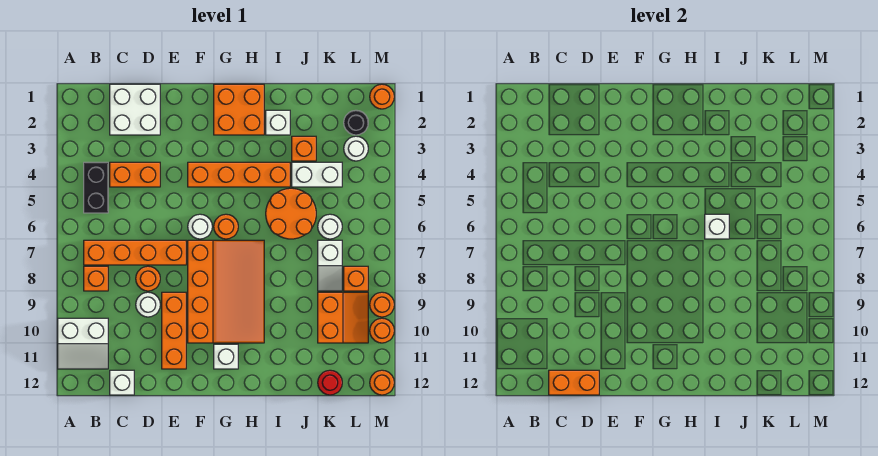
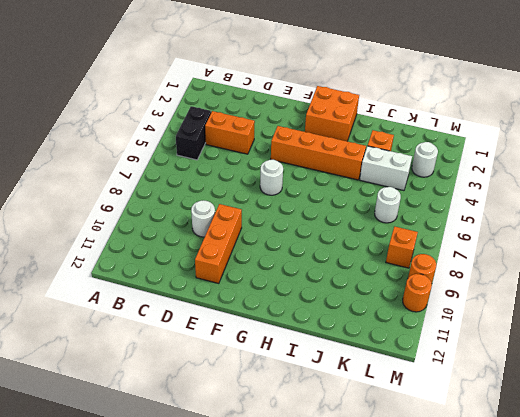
none -> white 2x2 slope [58,318,108,369]
none -> orange 1x4 brick [84,240,186,265]
none -> orange 1x1 brick [84,266,108,291]
none -> white 2x2 brick [110,84,160,135]

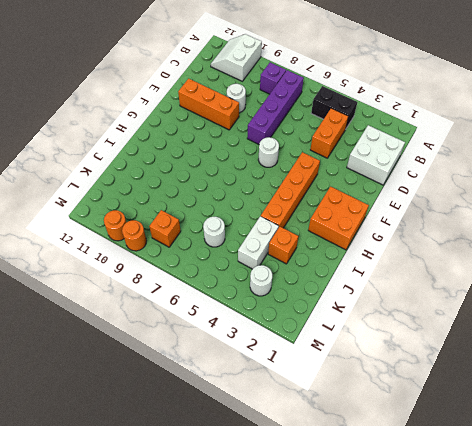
purple 1x4 brick [247,70,304,144] -> orange 1x4 brick [84,240,186,265]
purple 1x1 brick [260,62,286,94] -> orange 1x1 brick [84,266,108,291]
none -> white 1x1 brick [110,370,134,395]
none -> orange 1x1 round brick [136,266,160,291]
none -> orange 3x4 slope [188,240,264,343]
none -> orange 1x1 round brick [214,214,238,239]

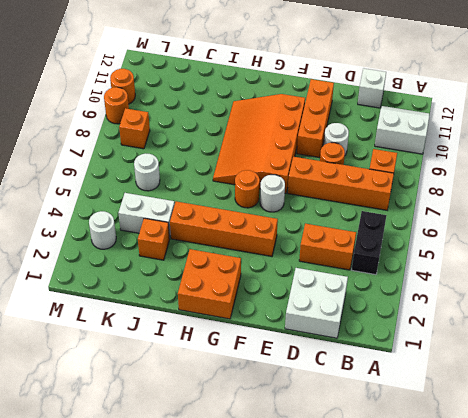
none -> white 1x1 brick [214,344,238,369]
none -> white 1x1 brick [266,110,290,135]
none -> orange 2x2 round brick [266,188,316,239]
none -> white 1x2 slope [318,240,342,291]

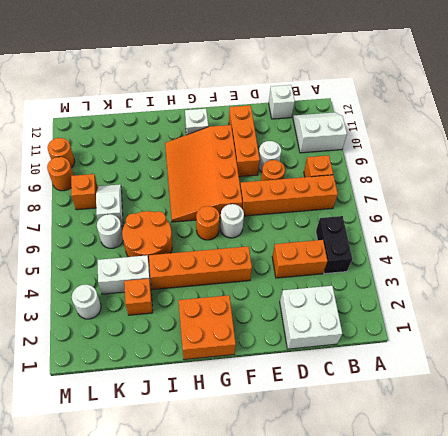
none -> white 1x1 brick [266,110,290,135]
none -> orange 2x2 slope [318,292,368,343]
none -> red 1x1 round brick [318,370,342,395]
none -> black 1x1 round brick [344,110,368,135]

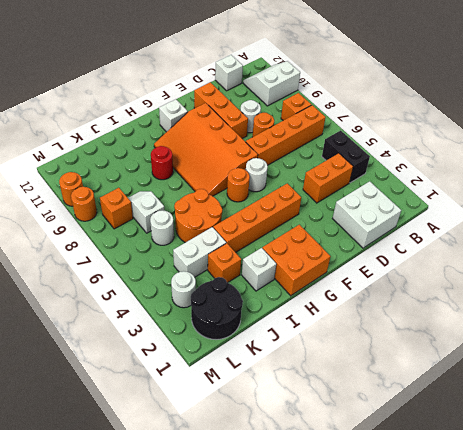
red 1x1 round brick [151,146,173,180] -> red 1x1 round brick moved to [318,370,342,395]
black 2x2 round brick [191,277,243,340] -> black 1x1 round brick [344,110,368,135]
none -> orange 2x2 slope [318,292,368,343]
none -> orange 1x1 round brick [370,84,394,109]
none -> orange 1x1 round brick [370,370,394,395]
none -> orange 1x2 brick [549,370,599,395]

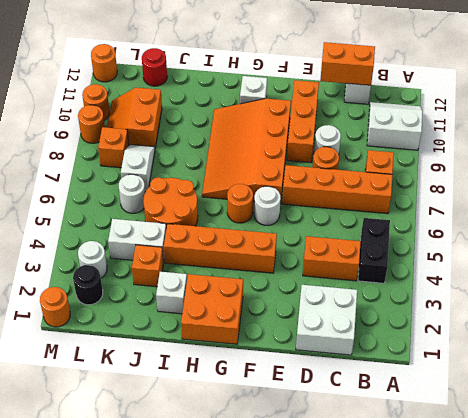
none -> white 1x1 brick [705,214,729,239]

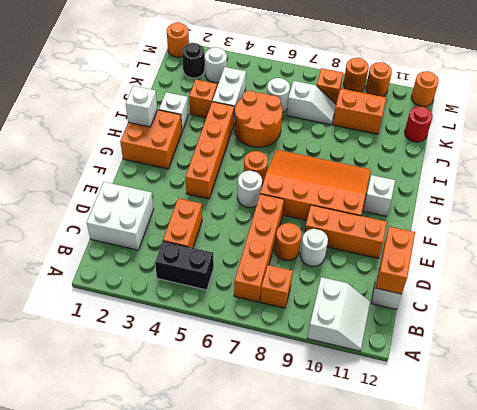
white 1x1 brick [126,86,157,127] -> white 1x1 brick moved to [705,214,729,239]

